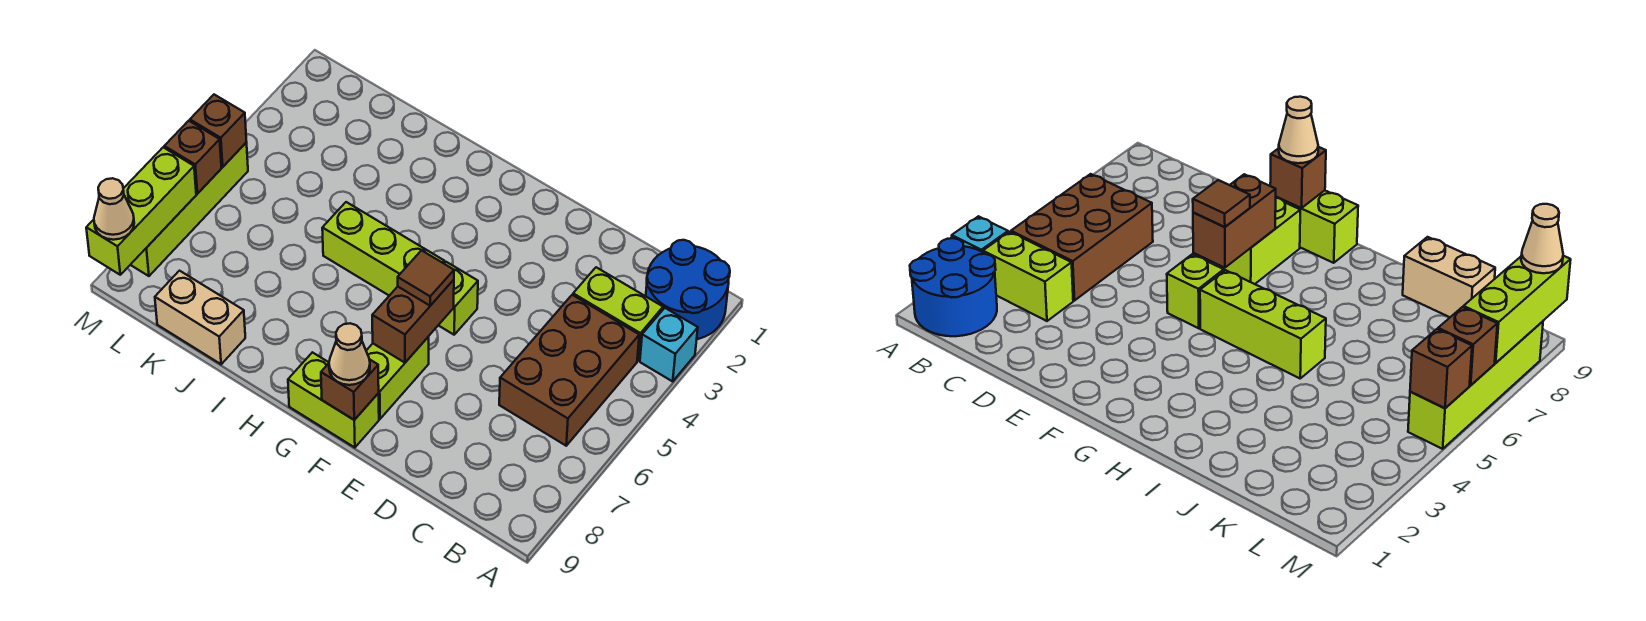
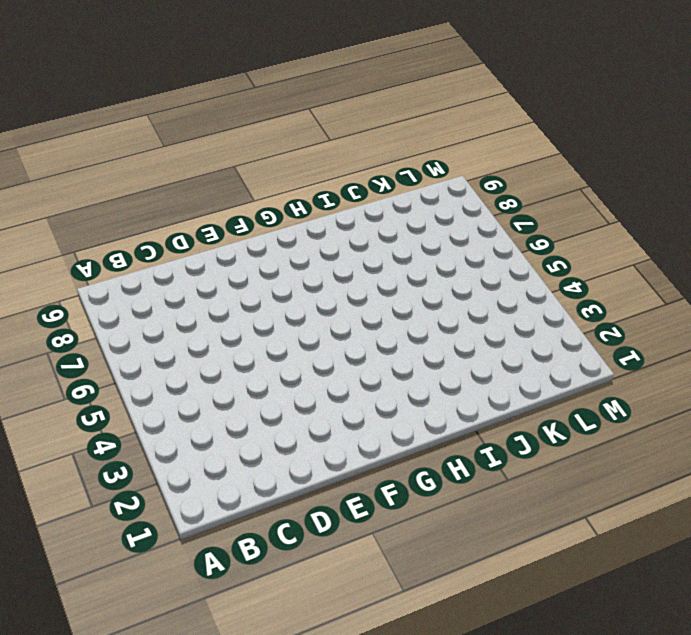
none -> blue 2x2 round brick [646,240,730,339]
none -> cyan 1x1 brick [640,308,698,381]
none -> lime 1x2 brick [573,267,663,361]

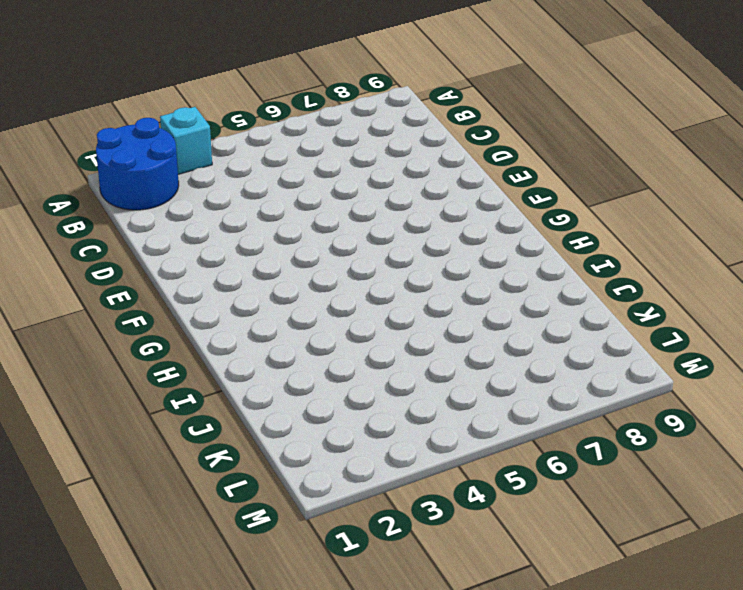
none -> lime 1x2 brick [573,267,663,361]
none -> brown 2x3 brick [499,295,639,446]
none -> lime 1x1 brick [438,262,478,335]

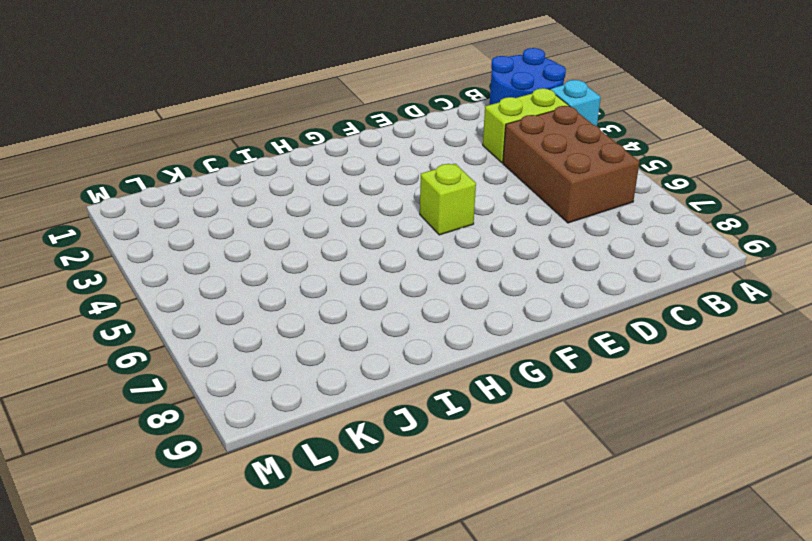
none -> lime 1x2 brick [366,337,429,419]
none -> lime 1x2 brick [288,352,379,448]
none -> lime 1x3 brick [322,202,444,296]

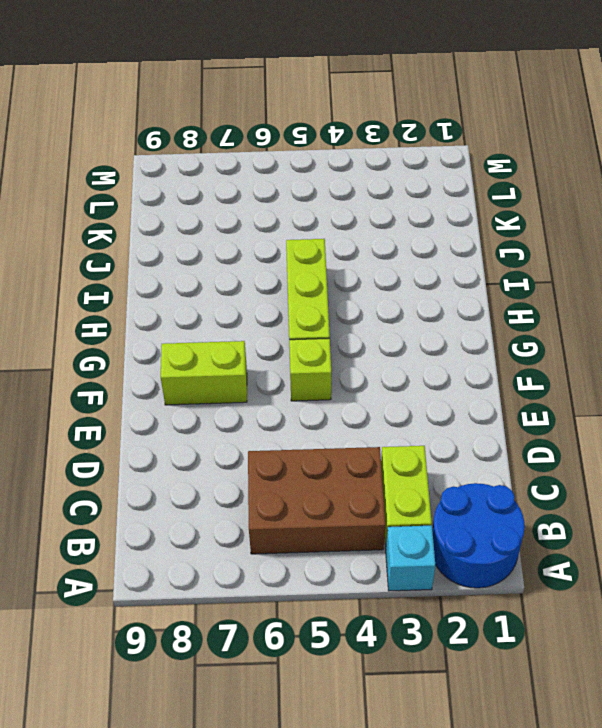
none -> lime 1x2 brick [288,352,379,448]
none -> tan 1x2 brick [155,271,245,364]
none -> lime 1x4 brick [131,143,248,276]

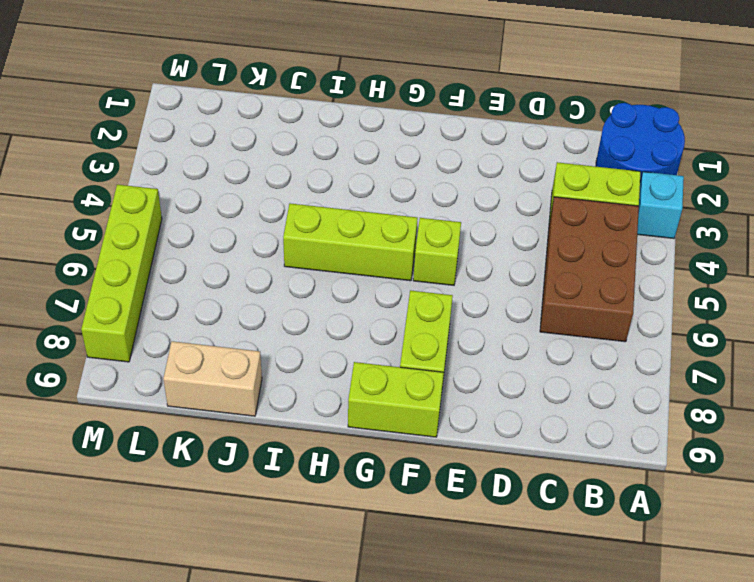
none -> brown 1x2 brick [372,280,454,363]
none -> brown 1x1 brick [321,359,379,420]
none -> brown 1x1 brick [190,95,246,167]

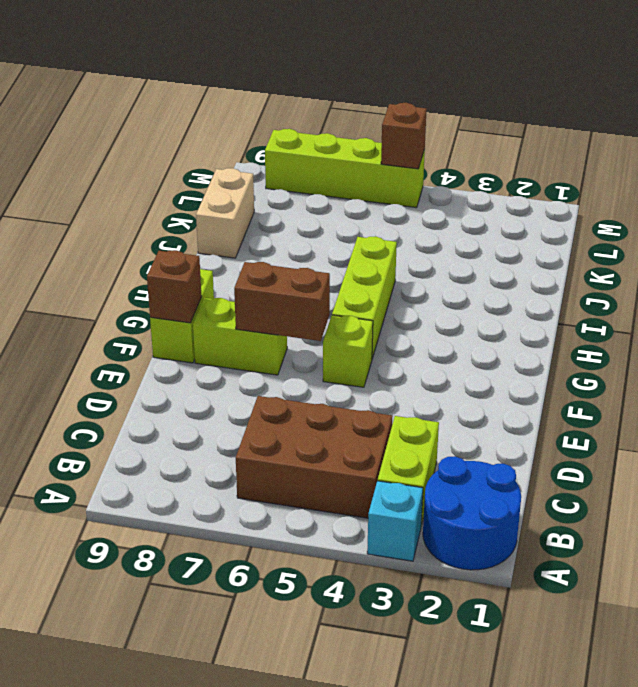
none -> brown 1x1 brick [164,121,221,194]
none -> lime 1x3 brick [86,147,196,275]
none -> brown 1x1 tile [398,250,454,306]

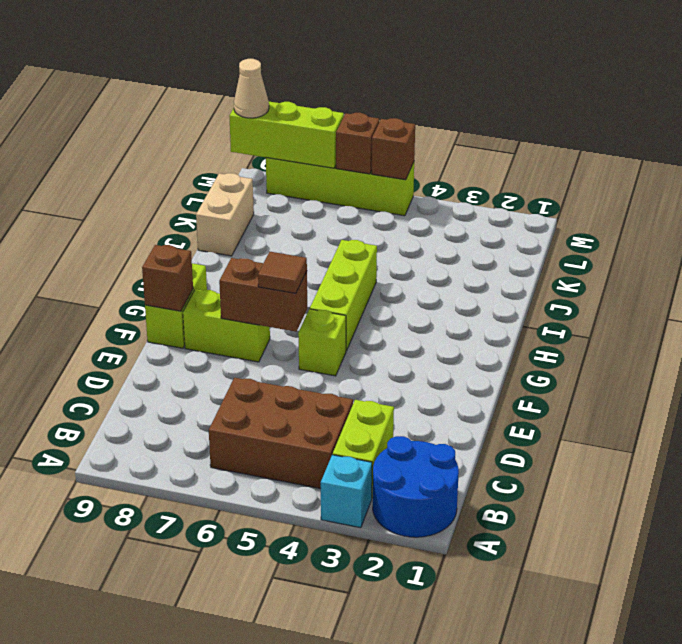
none -> tan 1x1 cone [329,323,370,385]

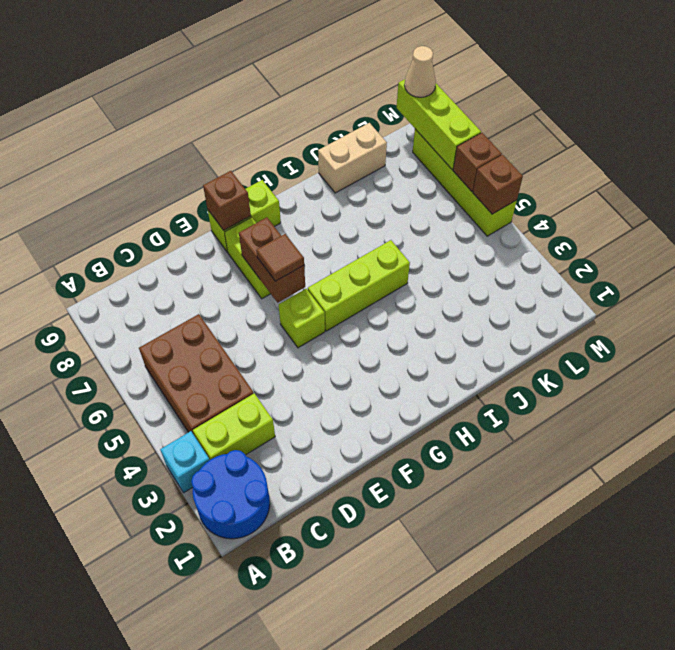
none -> tan 1x1 cone [329,323,370,385]

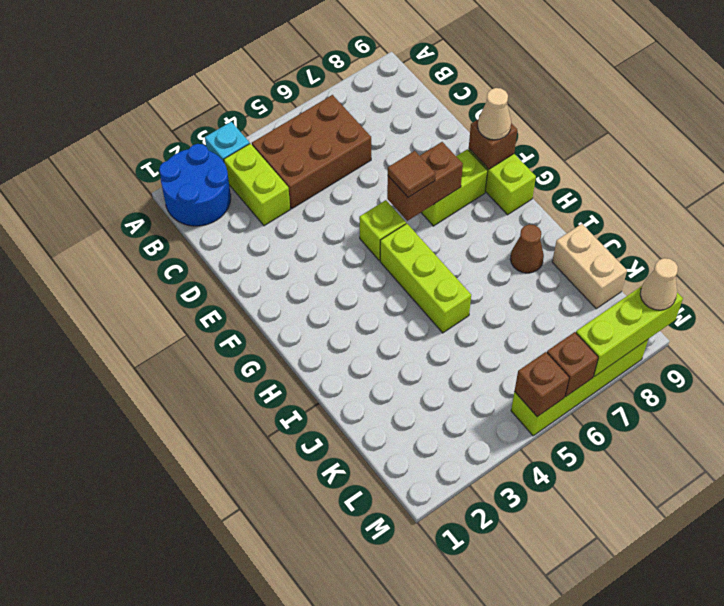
brown 1x1 cone [510,224,544,273] -> none

